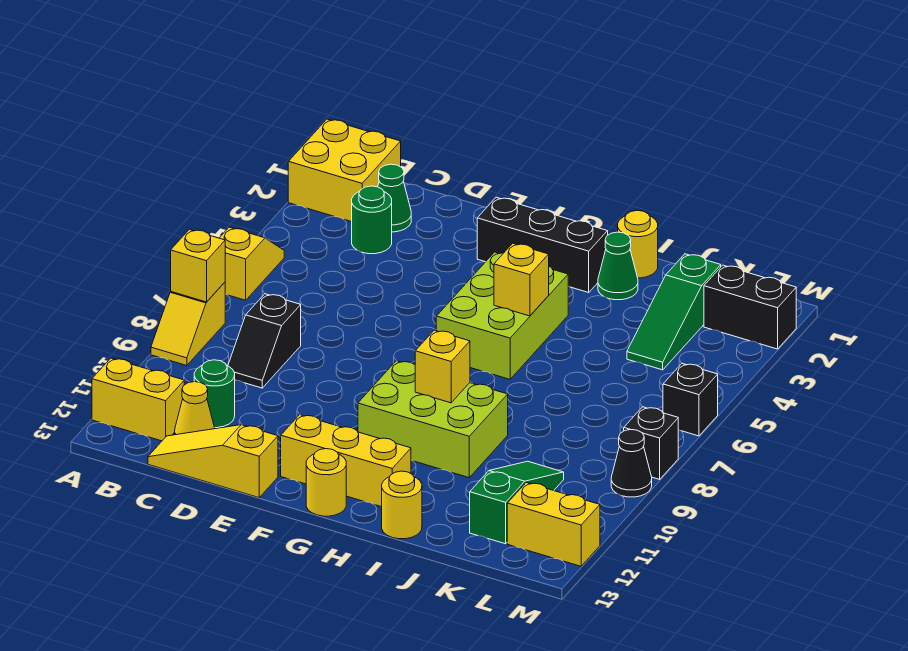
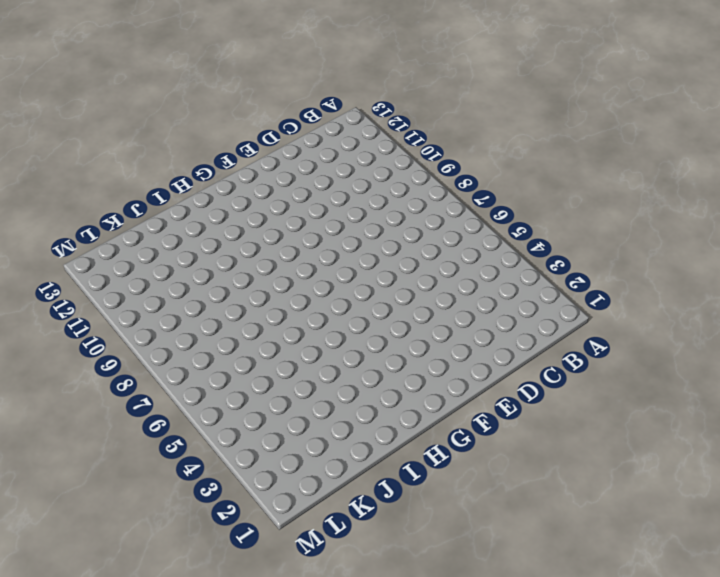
none -> yellow 2x2 brick [288,119,401,222]
none -> yellow 1x2 slope [220,227,284,300]
none -> yellow 1x2 slope [151,282,225,366]

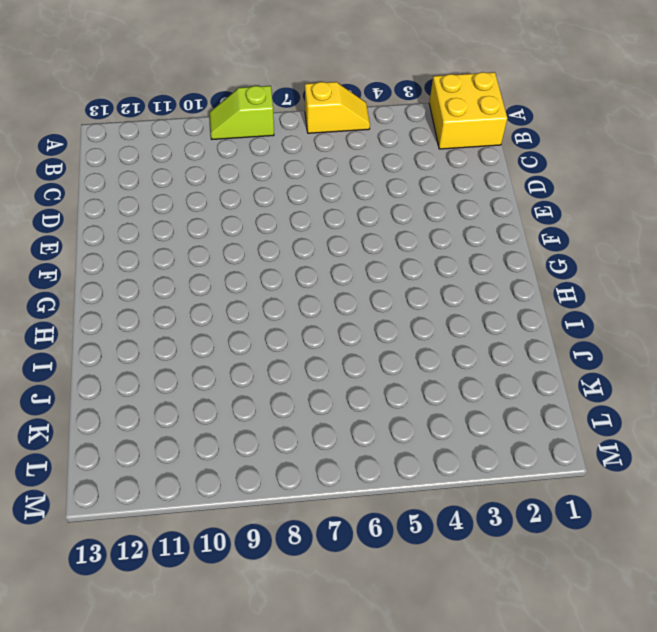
lime 1x2 slope [210,86,274,139] -> yellow 1x2 slope [151,282,225,366]
none -> yellow 1x2 brick [92,358,184,441]
none -> green 1x1 cone [378,164,411,232]
none -> green 1x1 round brick [352,186,392,254]

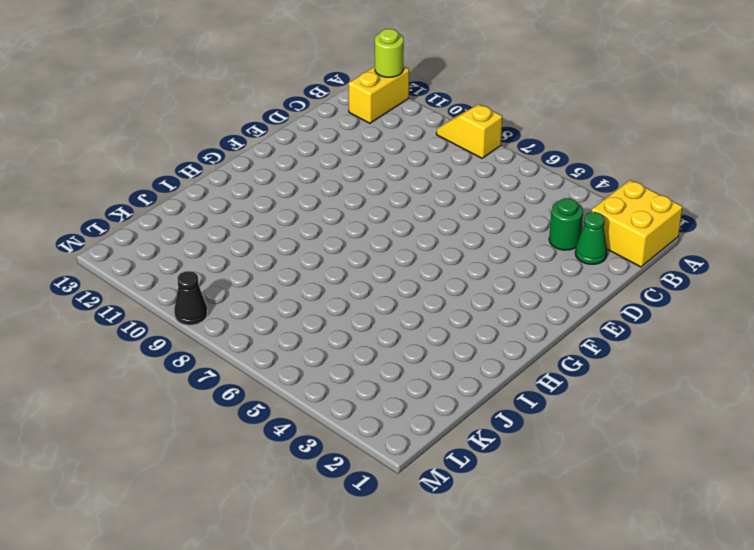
lime 1x1 round brick [375,29,404,77] -> none
none -> yellow 1x2 slope [220,227,284,300]
none -> black 1x2 slope [228,294,301,388]
none -> green 1x1 round brick [194,360,235,428]

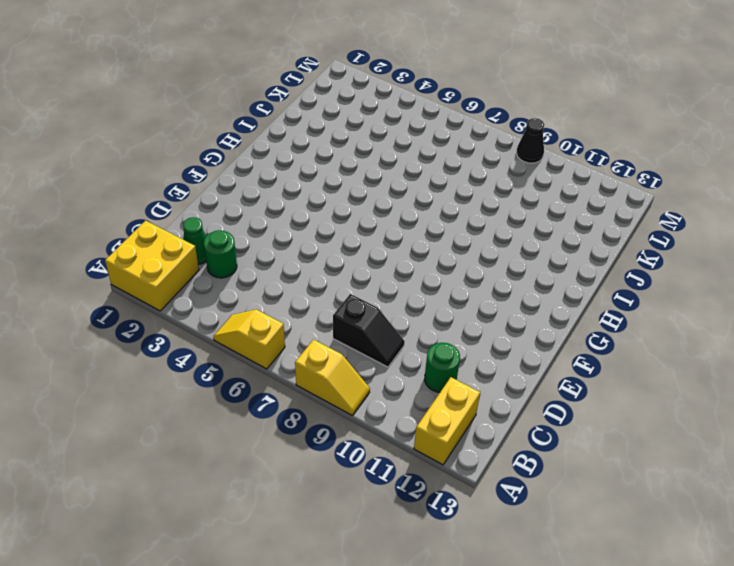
none -> yellow 1x1 cone [175,382,215,435]
none -> yellow 1x3 slope [148,425,278,498]
none -> black 1x3 brick [477,197,608,292]

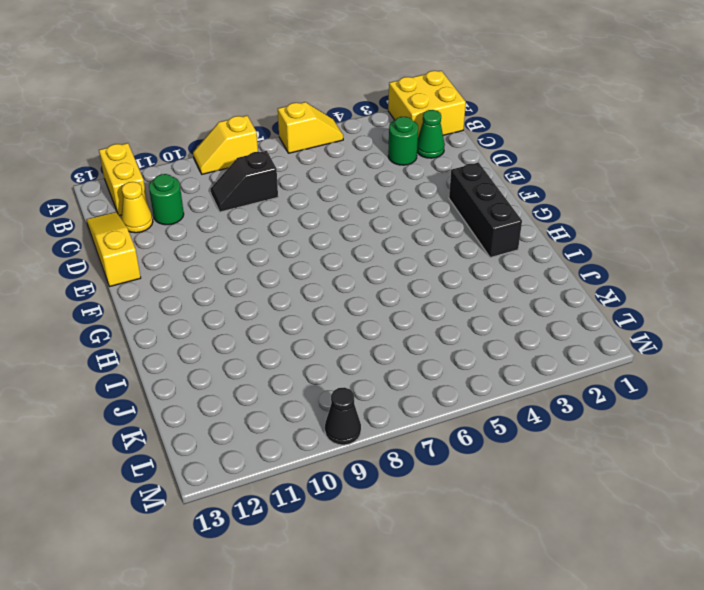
none -> yellow 1x3 brick [281,415,411,507]
none -> lime 2x3 brick [436,252,568,379]
none -> lime 2x3 brick [358,361,508,478]

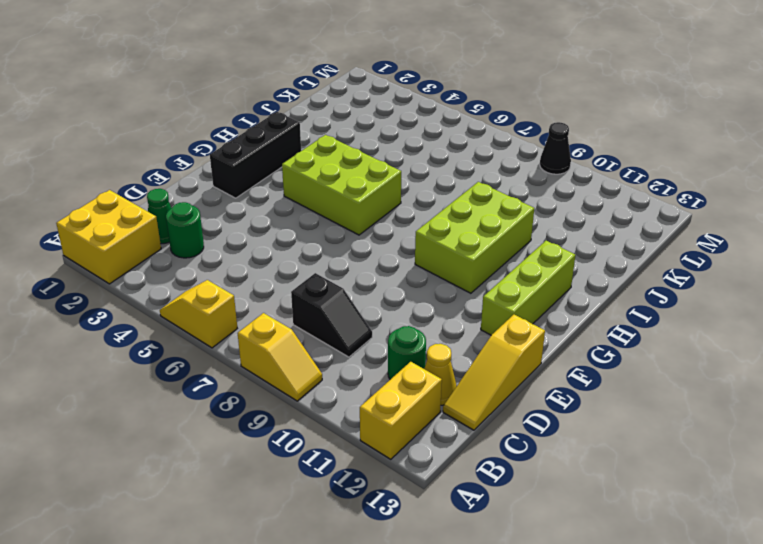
lime 1x3 brick [481,241,575,335] -> yellow 1x3 brick [281,415,411,507]
none -> yellow 1x1 round brick [306,449,346,516]
none -> yellow 1x1 round brick [618,210,658,278]
none -> green 1x1 cone [598,232,638,300]

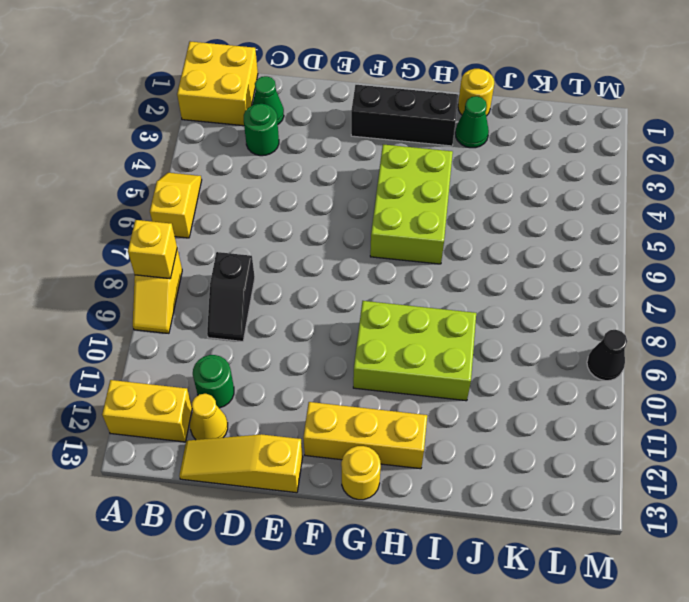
none -> yellow 1x1 round brick [382,471,422,539]
none -> green 1x3 slope [627,254,721,370]
none -> green 1x3 slope [470,461,564,544]

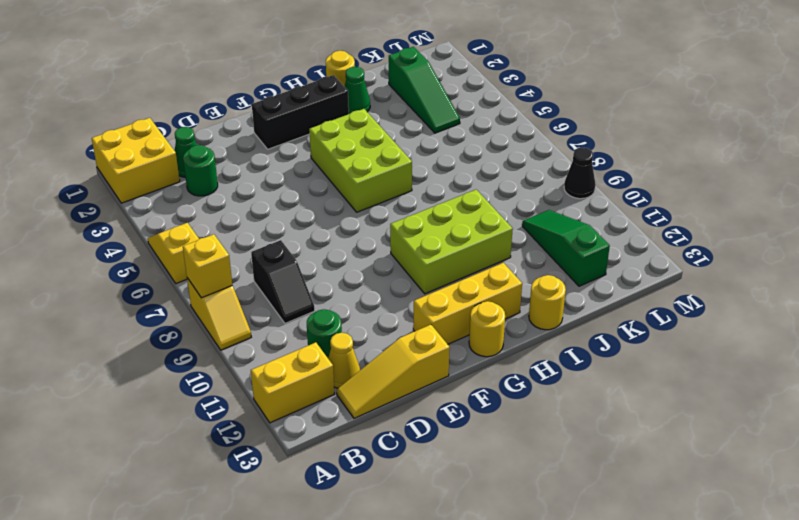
none -> black 1x2 brick [704,265,796,349]
none -> yellow 1x2 brick [507,482,600,566]
none -> black 1x1 brick [663,363,718,436]

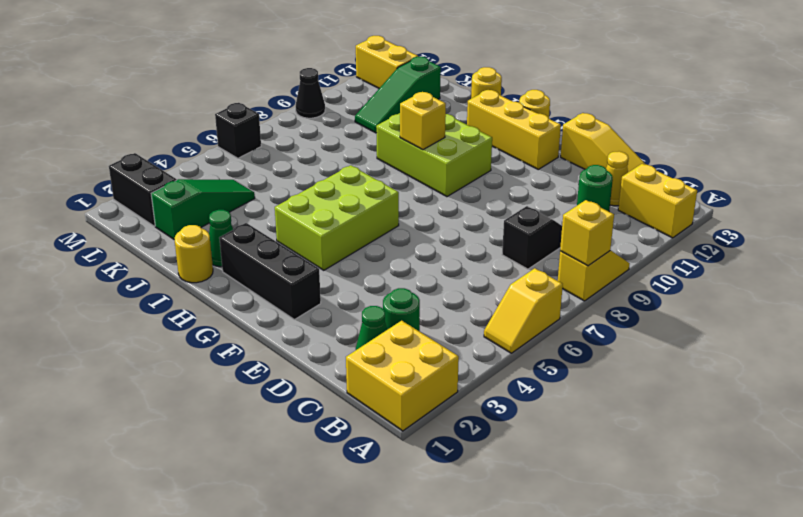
none -> black 1x1 brick [624,407,678,479]
none -> yellow 1x1 brick [494,243,549,316]

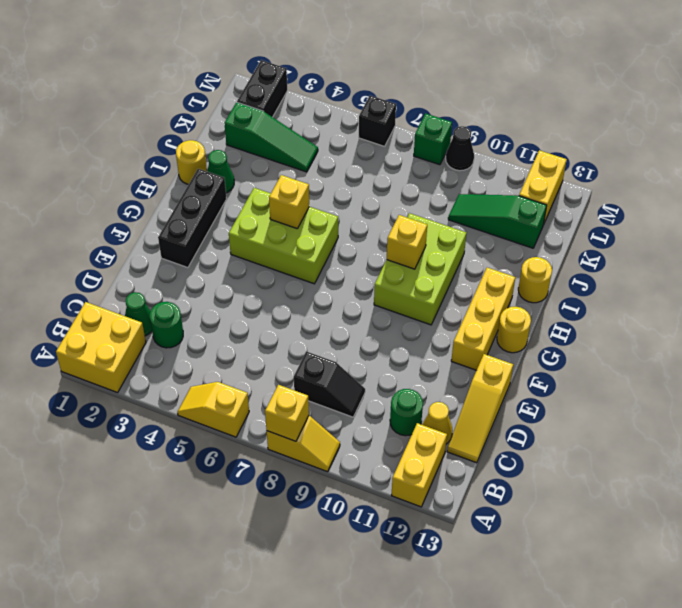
green 1x1 brick [414,113,452,165] -> black 1x1 brick [624,407,678,479]

